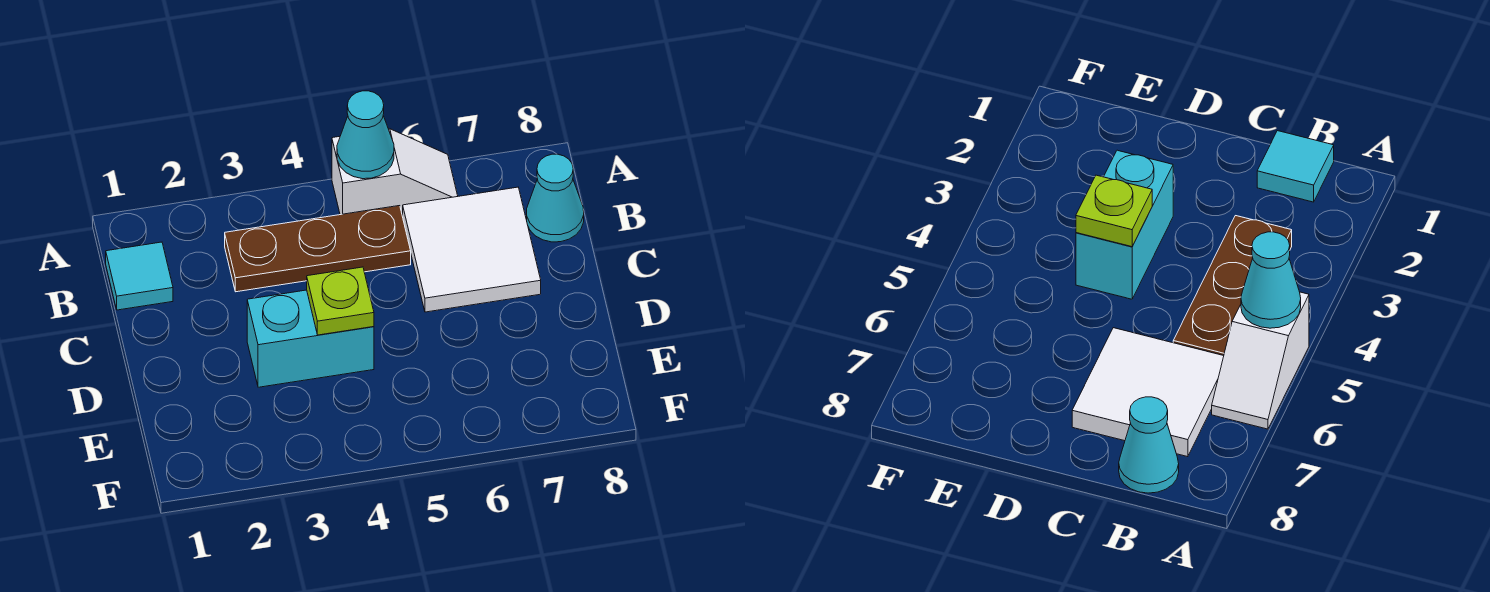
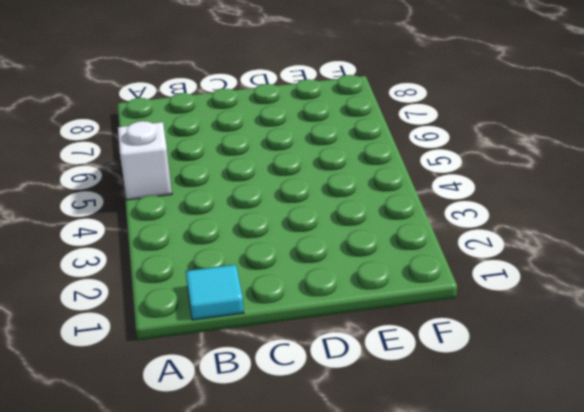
none -> brown 1x3 plate [225,206,411,292]
none -> white 2x2 tile [403,187,541,312]

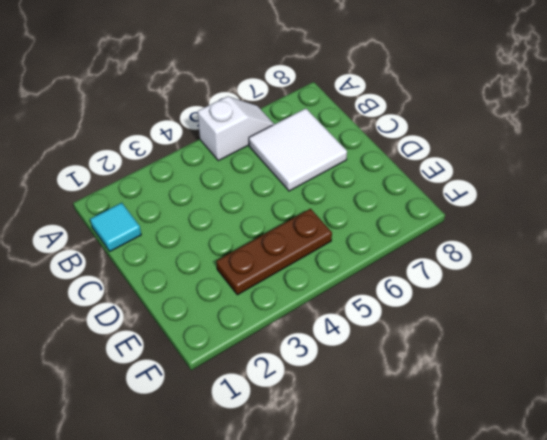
brown 1x3 plate [216,209,332,295] -> brown 1x3 plate moved to [225,206,411,292]
none -> cyan 1x1 cone [527,154,584,242]
none -> cyan 1x2 brick [247,290,374,387]

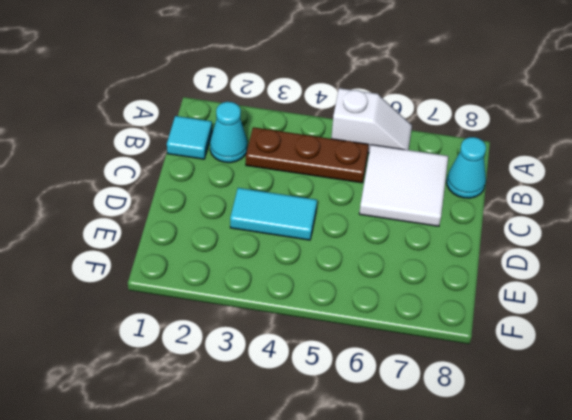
cyan 1x1 cone [210,102,248,163] -> cyan 1x1 cone moved to [337,91,394,179]
cyan 1x2 tile [230,188,317,240] -> cyan 1x2 brick [247,290,374,387]
none -> lime 1x1 plate [307,267,374,335]

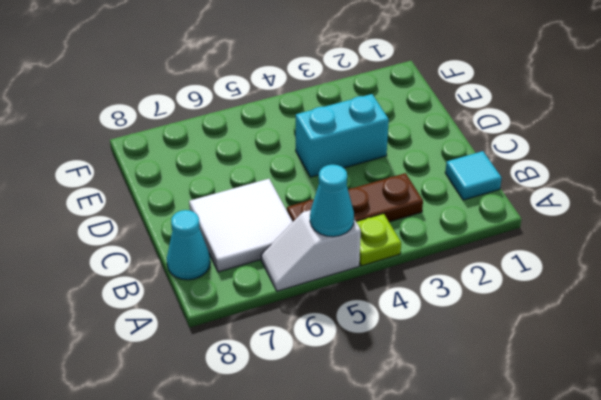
lime 1x1 plate [356,214,401,266] -> lime 1x1 plate moved to [307,267,374,335]

